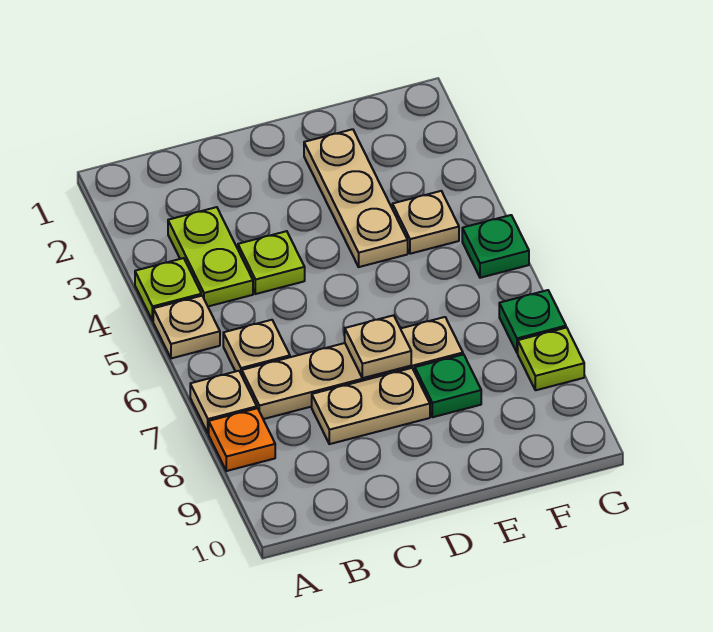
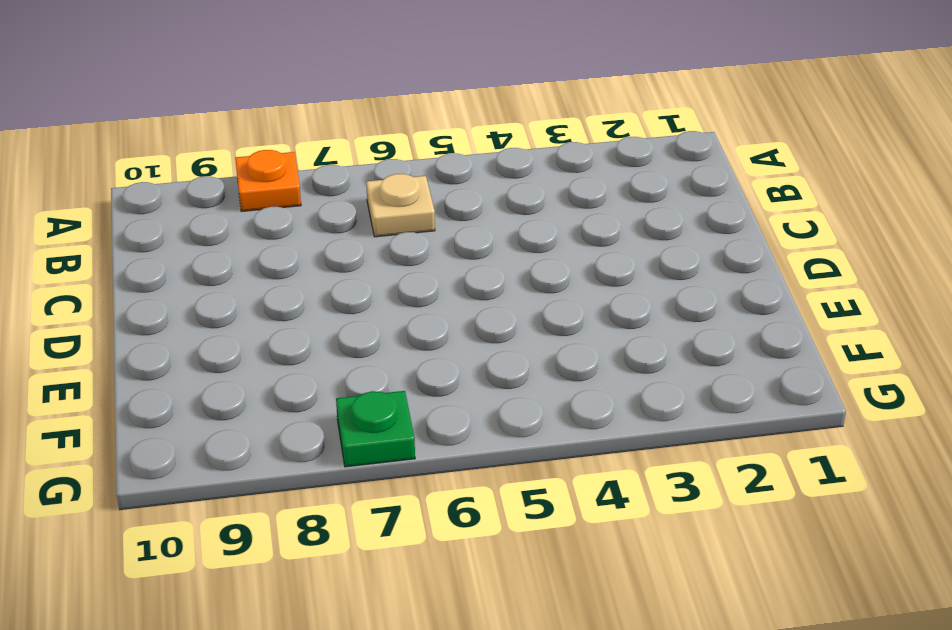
none -> lime 1x1 plate [135,258,201,321]
none -> tan 1x1 plate [153,296,220,358]
none -> tan 1x1 plate [190,371,257,433]

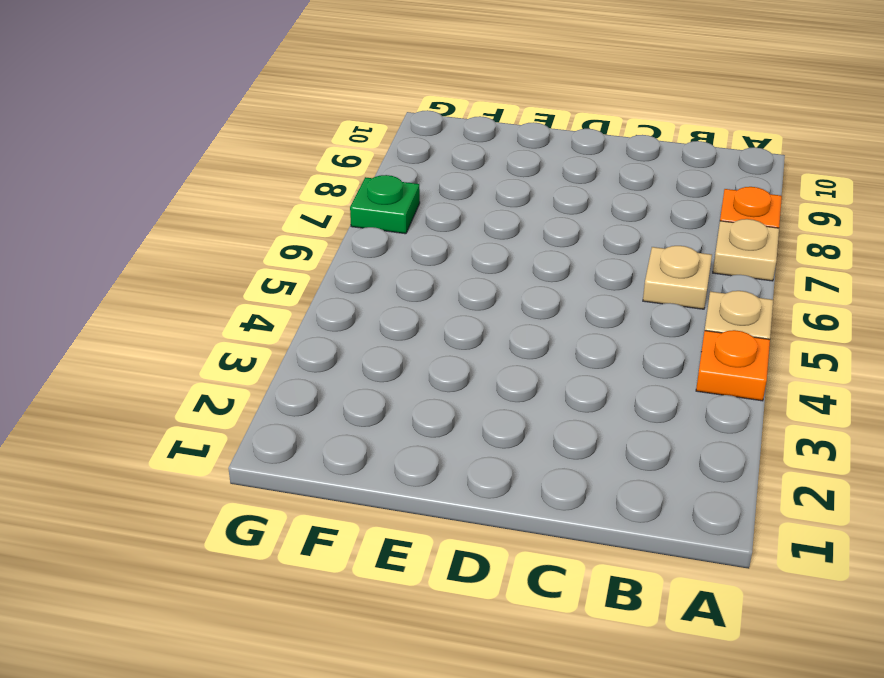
orange 1x1 plate [696,330,770,401] -> lime 1x1 plate [135,258,201,321]
none -> lime 1x2 plate [168,207,253,306]
none -> tan 1x4 plate [242,317,463,419]
none -> lime 1x1 plate [238,231,305,294]

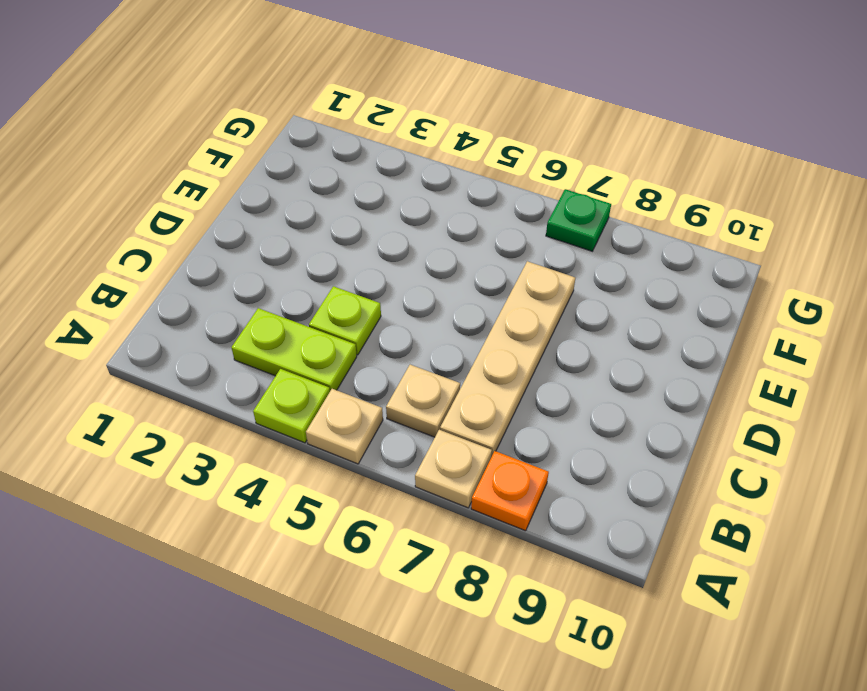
none -> tan 1x2 plate [312,368,430,444]
none -> tan 1x3 plate [304,129,408,267]
none -> green 1x1 plate [415,354,481,417]

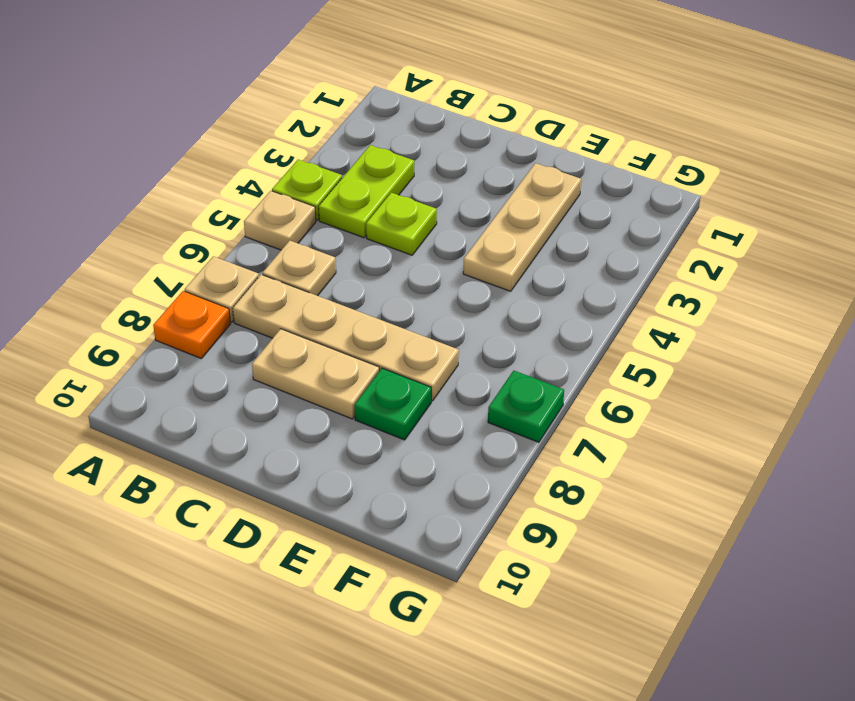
none -> tan 1x1 plate [392,191,459,254]
none -> green 1x1 plate [462,215,529,278]
none -> lime 1x1 plate [518,328,584,390]

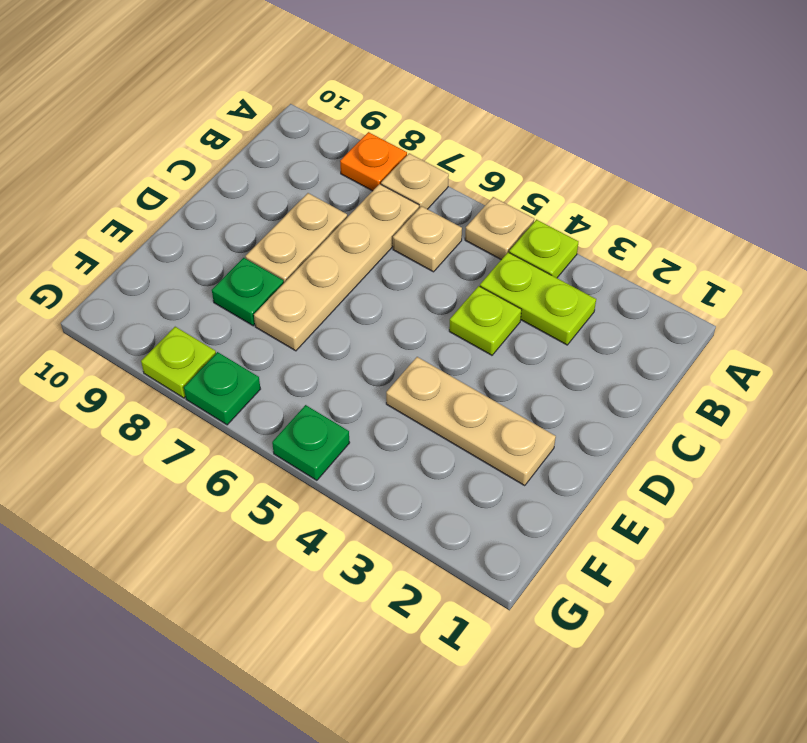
none -> tan 1x1 plate [392,191,459,254]
none -> tan 1x1 plate [345,315,411,378]

